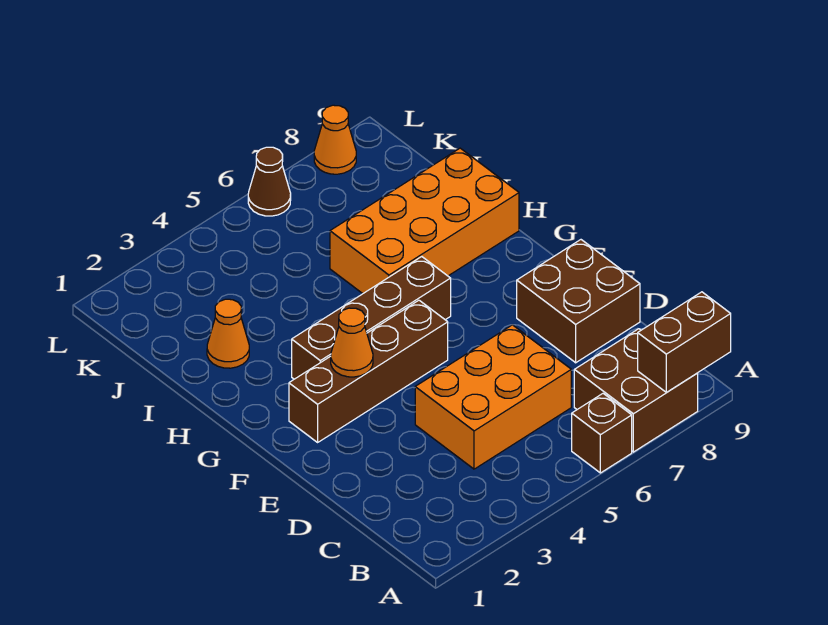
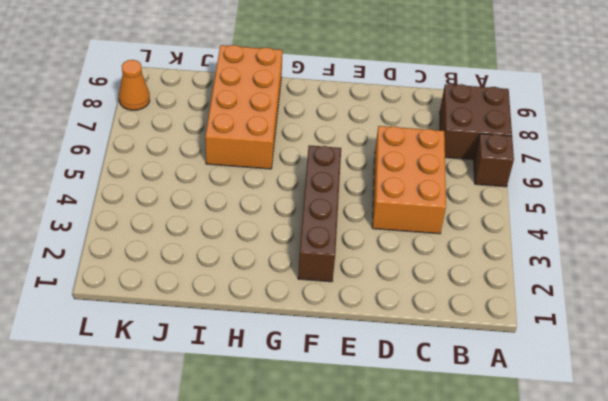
none -> brown 2x2 brick [517,240,640,363]
none -> brown 1x4 brick [292,257,451,379]
none -> orange 1x1 cone [207,299,249,368]

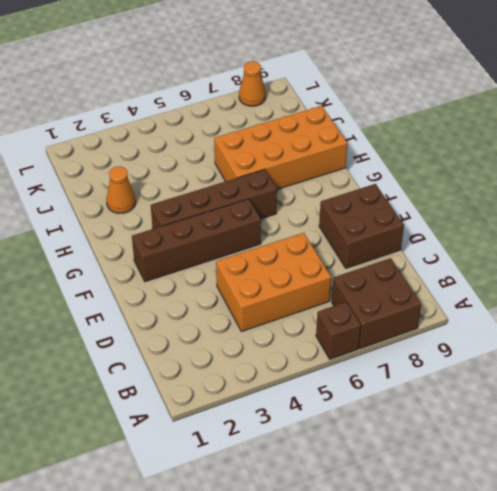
none -> brown 1x1 cone [248,147,291,216]
none -> brown 1x2 brick [638,292,731,392]
none -> orange 1x1 cone [331,308,373,377]

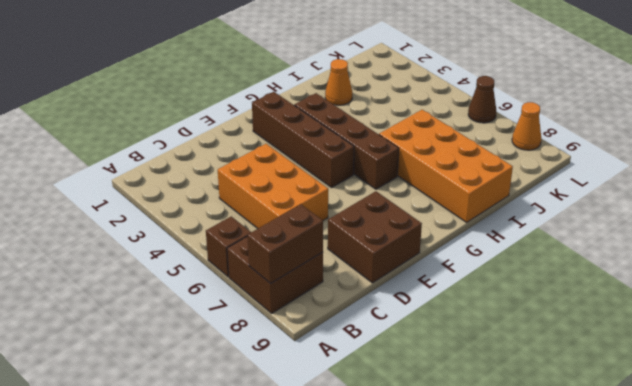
brown 1x2 brick [247,204,323,284] -> brown 1x2 brick turned to [638,292,731,392]
none -> orange 1x1 cone [331,308,373,377]

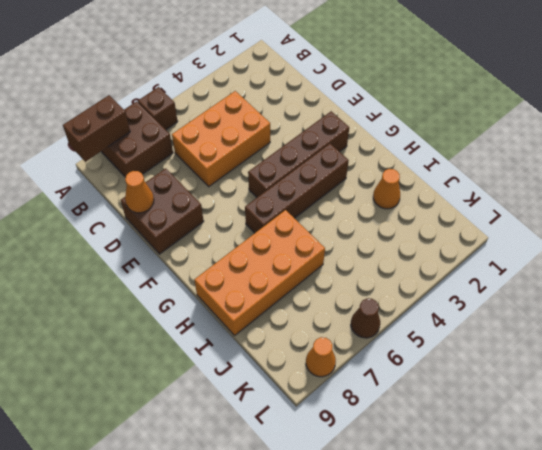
orange 1x1 cone [125,171,154,213] -> orange 1x1 cone moved to [331,308,373,377]

